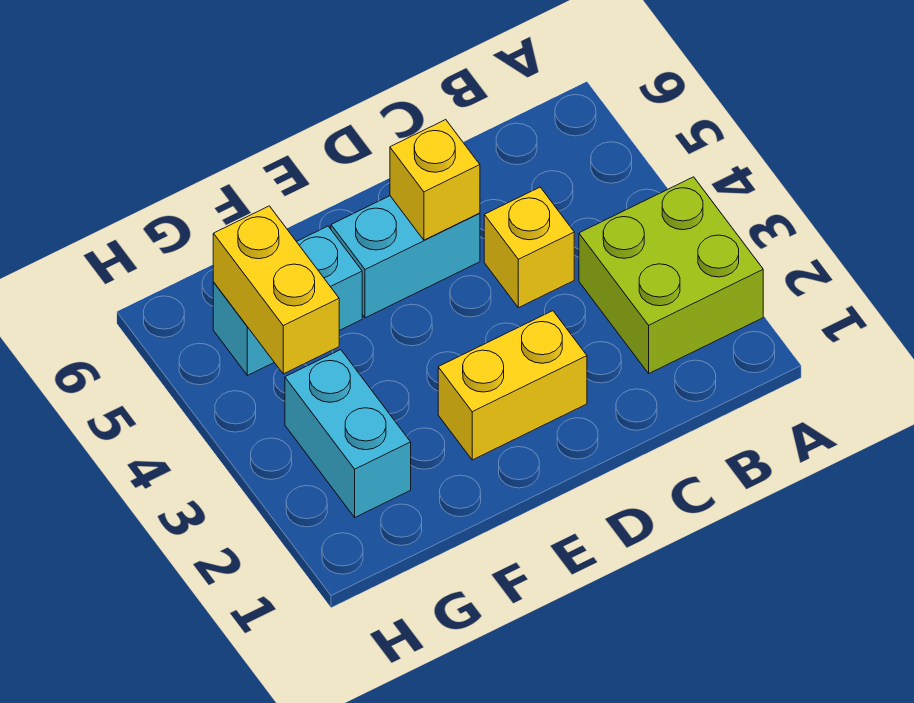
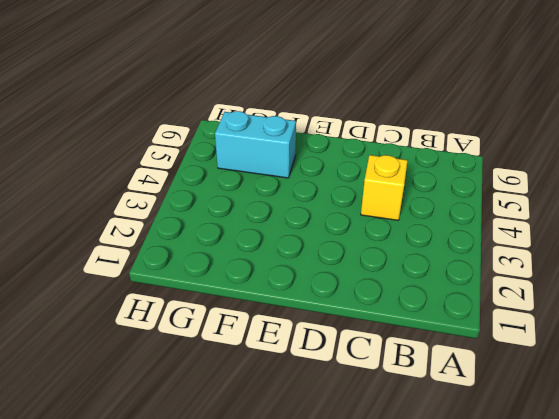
none -> lime 2x2 brick [579,177,763,373]
none -> yellow 1x2 brick [438,311,587,460]

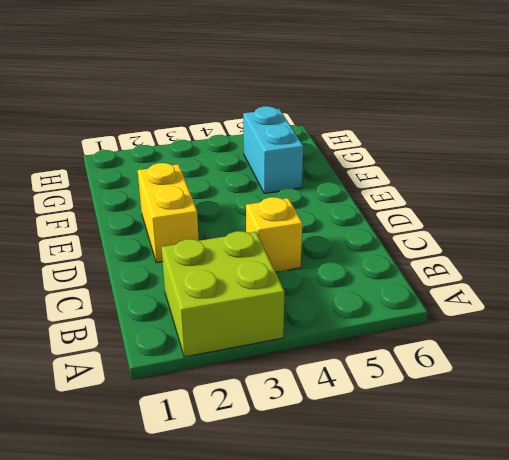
none -> cyan 1x2 brick [331,196,480,318]
none -> cyan 1x2 brick [285,350,411,517]

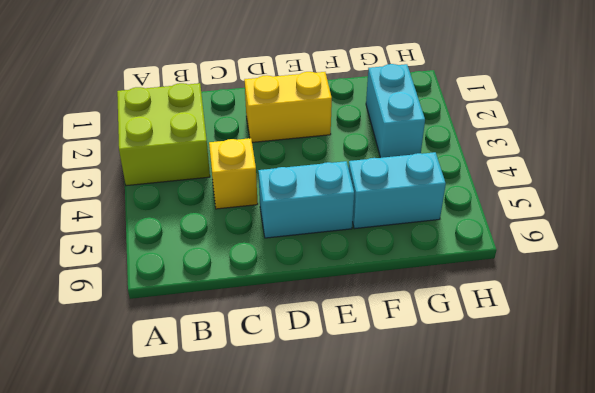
none -> yellow 1x1 brick [390,120,480,240]
none -> yellow 1x2 brick [213,206,339,374]

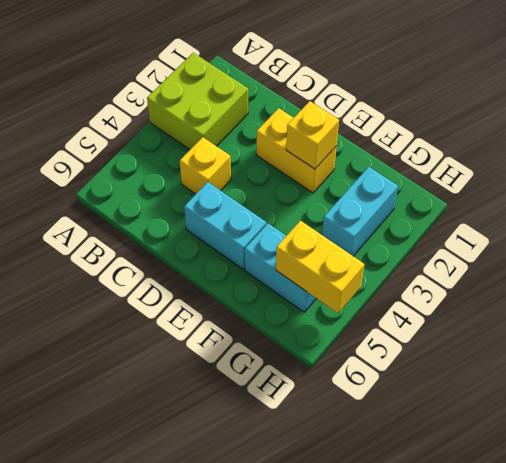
yellow 1x1 brick [286,101,339,169] -> yellow 1x1 brick moved to [390,120,480,240]
yellow 1x2 brick [276,221,364,313] -> yellow 1x2 brick turned to [213,206,339,374]

